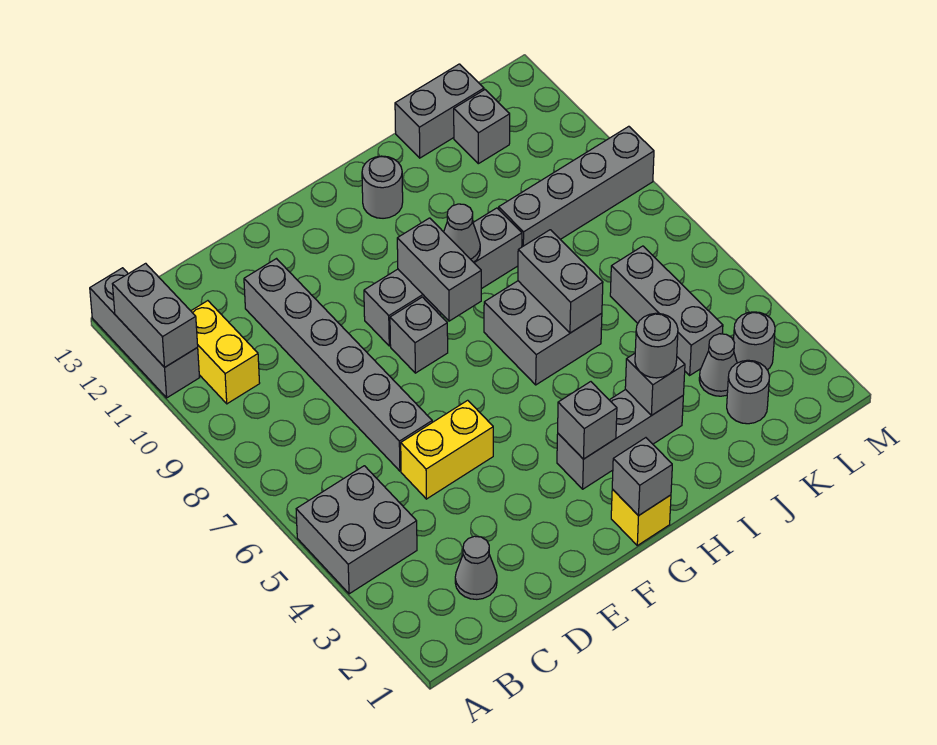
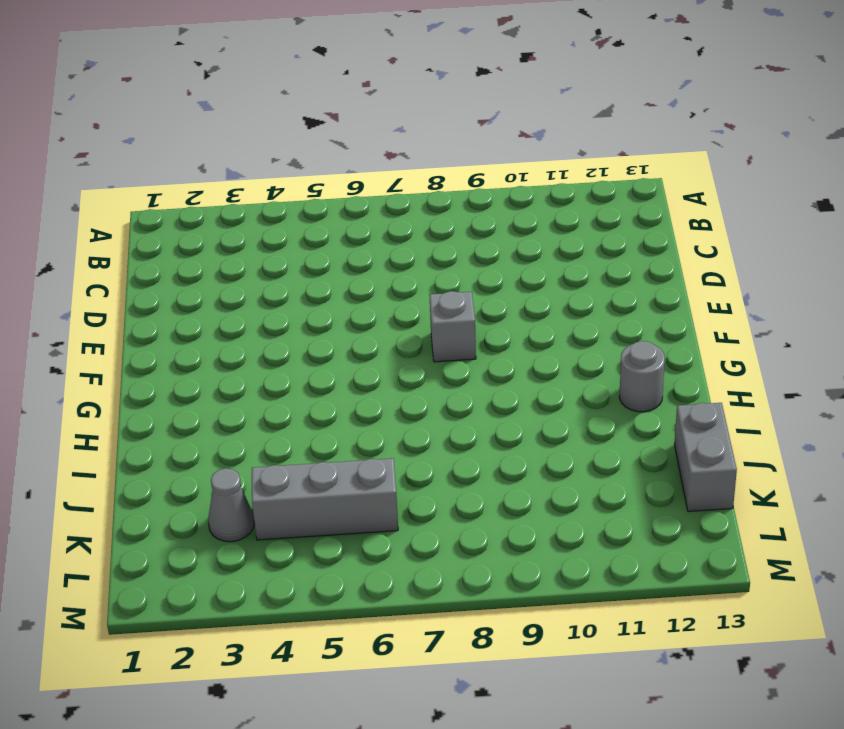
none -> grey 2x2 brick [296,466,417,594]
none -> grey 1x3 brick [90,268,200,398]
none -> yellow 1x2 brick [191,301,260,404]

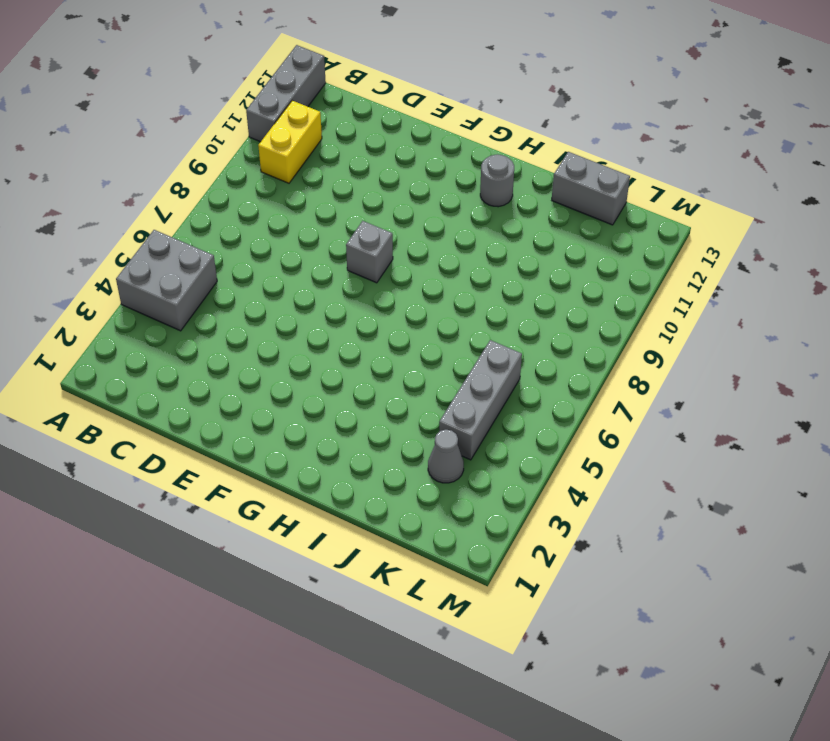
none -> grey 1x1 cone [455,536,497,599]
none -> yellow 1x2 brick [401,400,493,499]
none -> grey 1x6 brick [244,259,432,471]

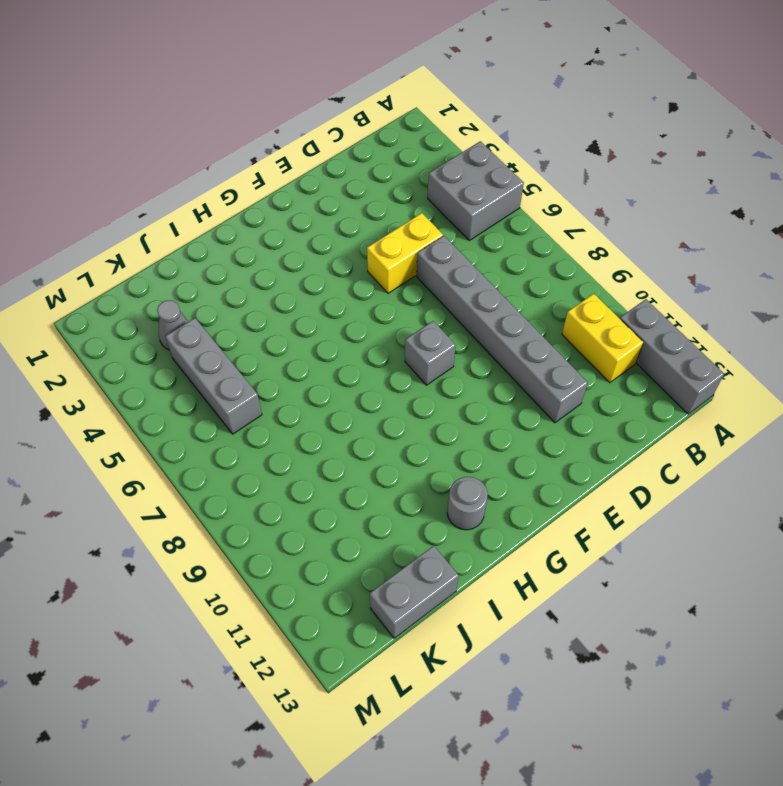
none -> grey 1x1 cone [455,536,497,599]
none -> grey 1x4 brick [364,208,522,346]
none -> yellow 1x1 brick [611,489,671,545]

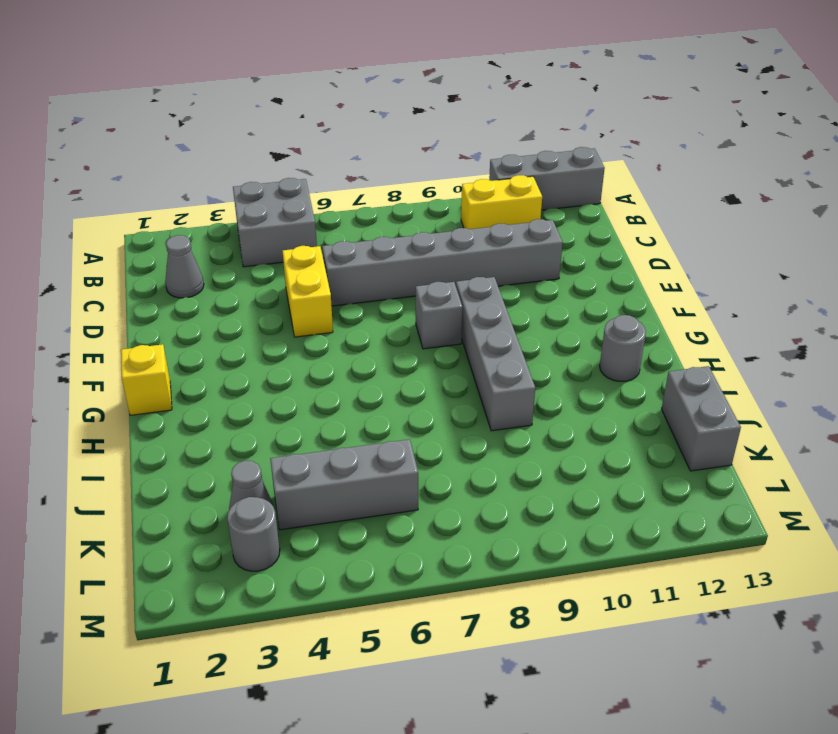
none -> grey 1x3 brick [557,390,683,489]
none -> grey 2x2 brick [484,281,602,385]
none -> grey 1x4 brick [499,126,654,247]

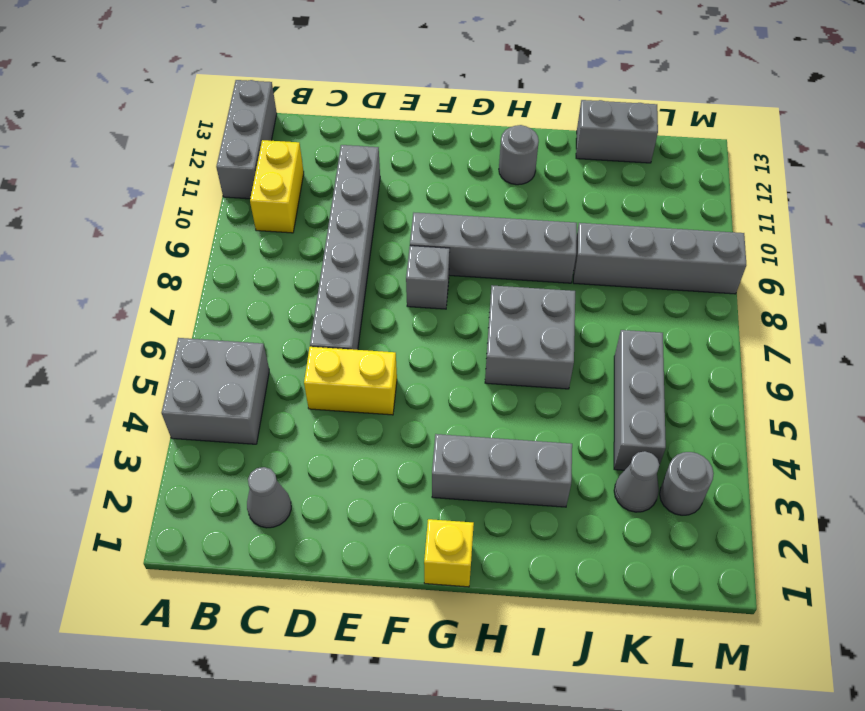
none -> grey 1x1 round brick [727,360,770,424]
none -> grey 1x1 brick [454,90,510,164]
none -> grey 1x2 brick [113,263,198,367]

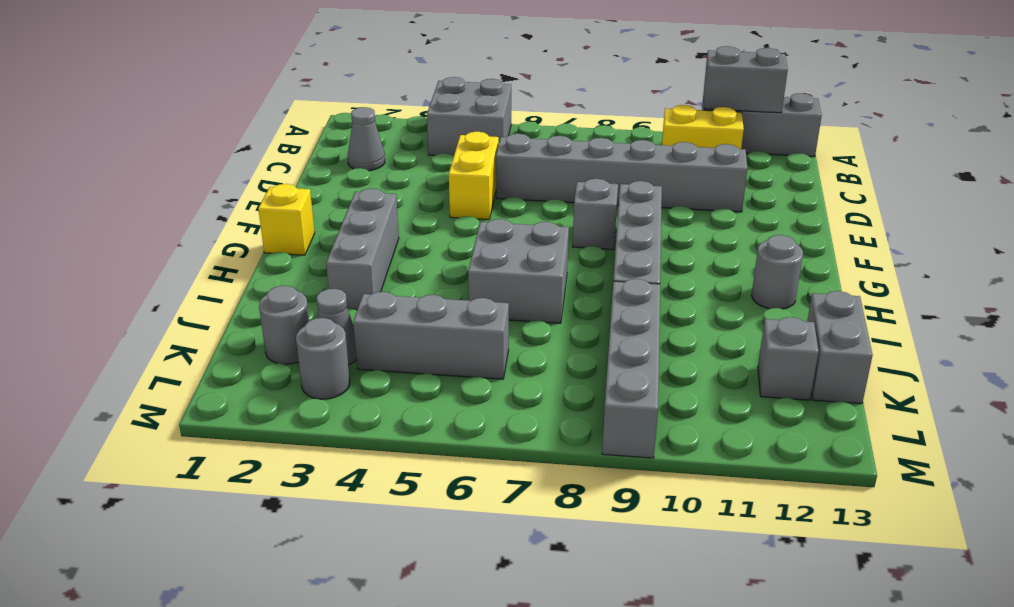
none -> grey 1x1 brick [612,438,672,516]
none -> grey 1x1 brick [558,382,617,459]
none -> grey 1x2 brick [397,218,481,321]

